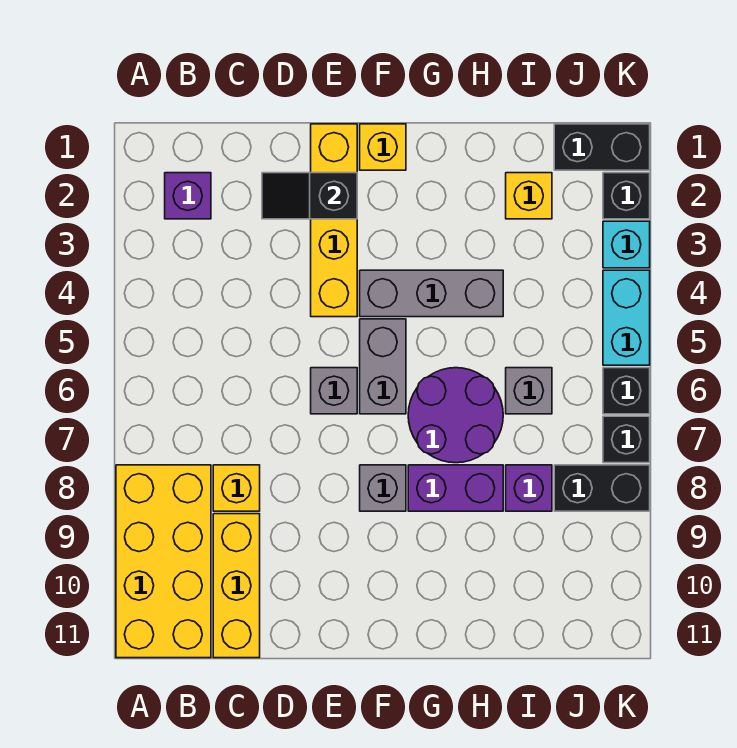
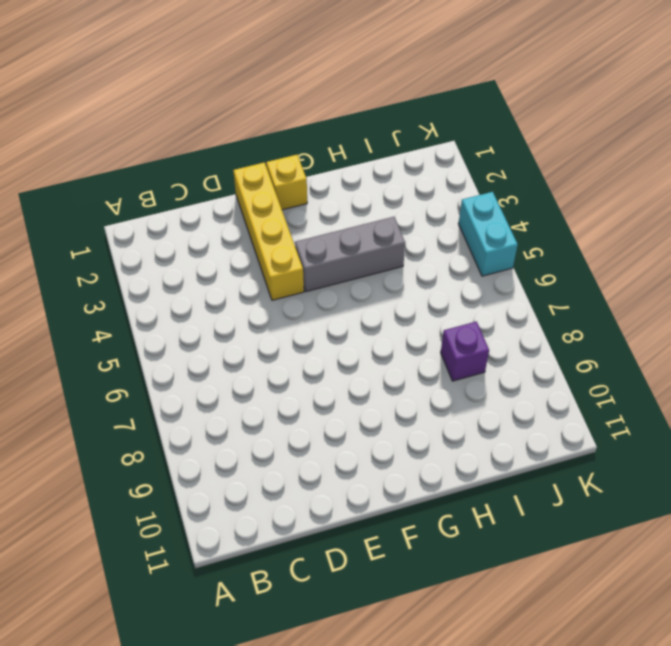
none -> yellow 2x4 brick [116,465,211,658]
none -> purple 1x1 brick [165,173,211,219]
none -> yellow 1x1 brick [213,465,260,511]

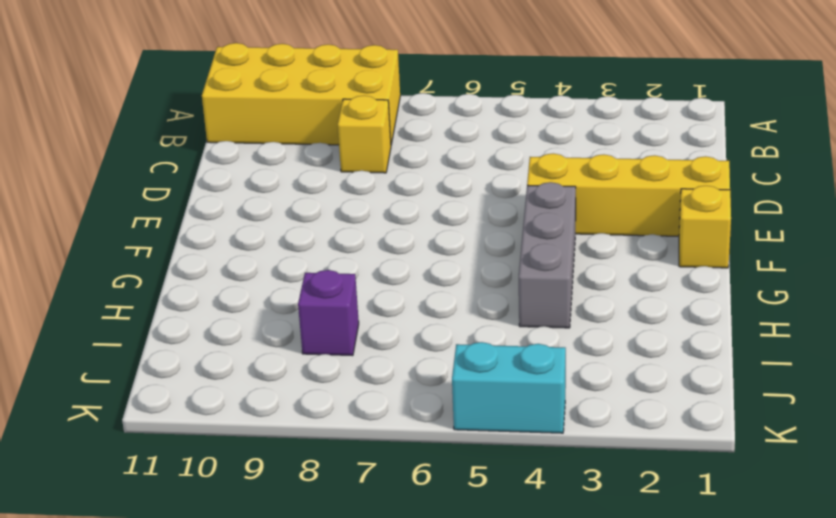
none -> purple 1x1 brick [165,173,211,219]
none -> yellow 1x3 brick [213,514,260,658]
none -> grey 1x1 brick [311,368,357,414]

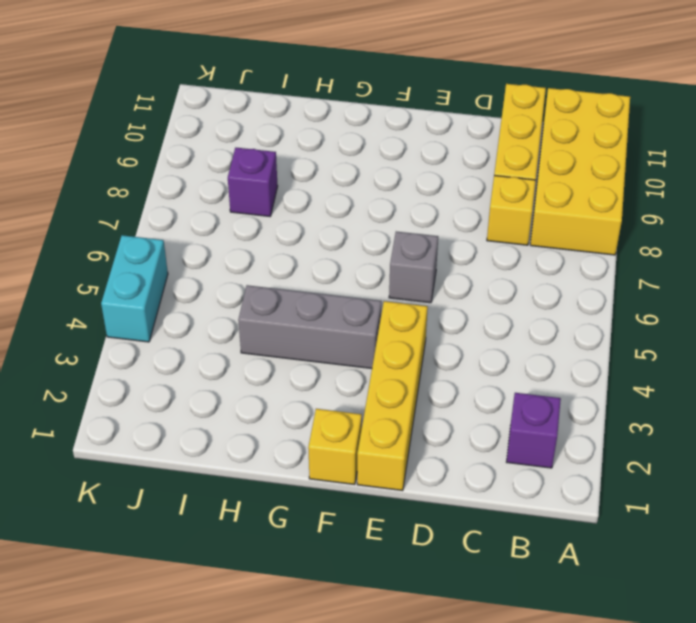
none -> grey 1x2 brick [360,319,406,414]
none -> grey 1x1 brick [360,465,406,511]
none -> purple 2x2 round brick [408,368,503,463]

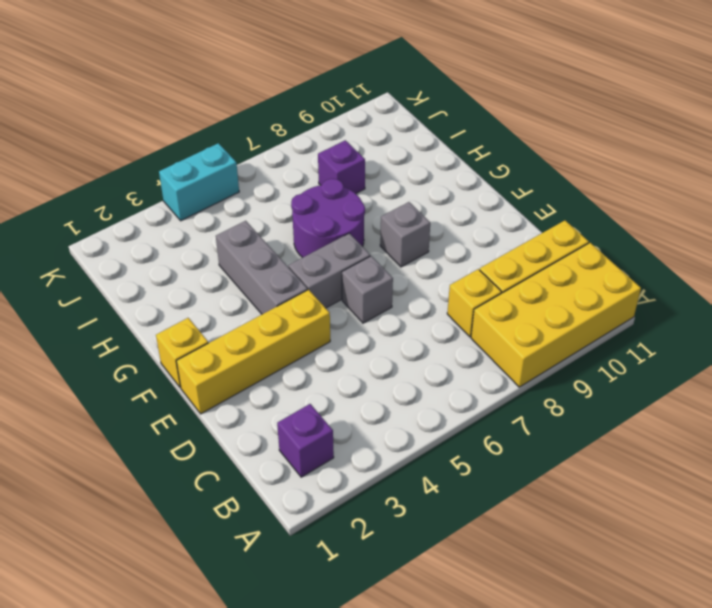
none -> purple 1x2 brick [408,465,503,511]
none -> yellow 1x1 brick [506,173,552,219]
none -> grey 1x1 brick [506,368,552,414]

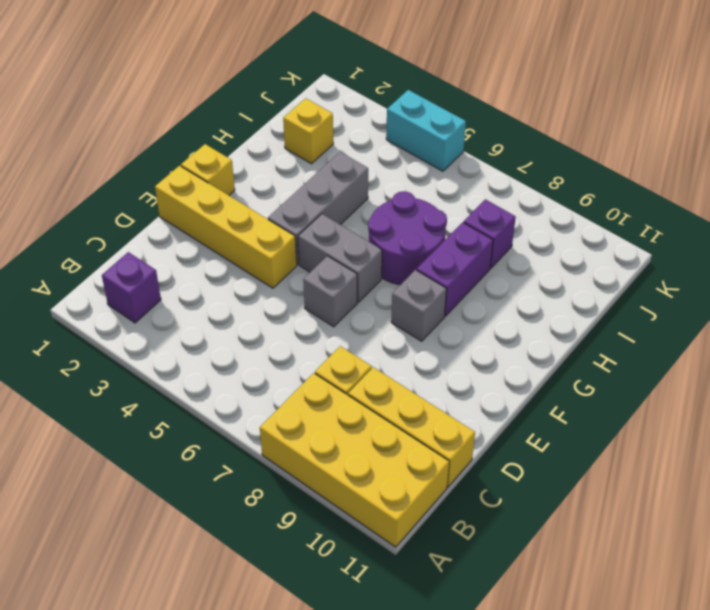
none -> grey 1x1 brick [506,368,552,414]
none -> black 1x2 brick [554,124,650,170]
none -> black 1x2 brick [554,465,650,511]

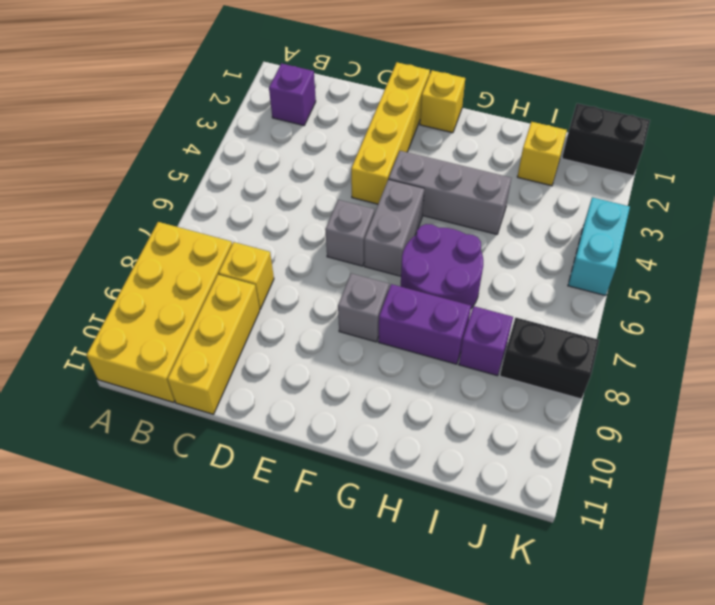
none -> grey 1x1 brick [506,368,552,414]
none -> black 1x1 brick [603,173,650,219]
none -> cyan 1x1 brick [603,221,650,268]

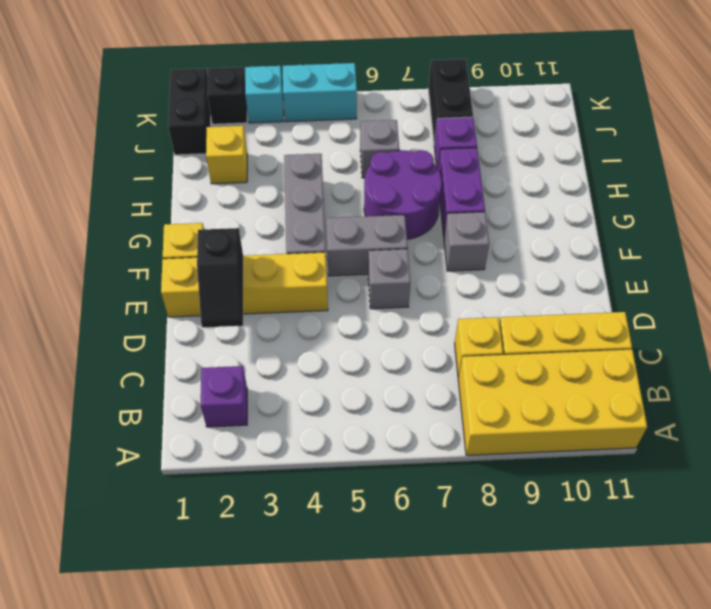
none -> black 1x1 brick [603,368,650,414]
none -> black 1x1 brick [603,416,650,463]

